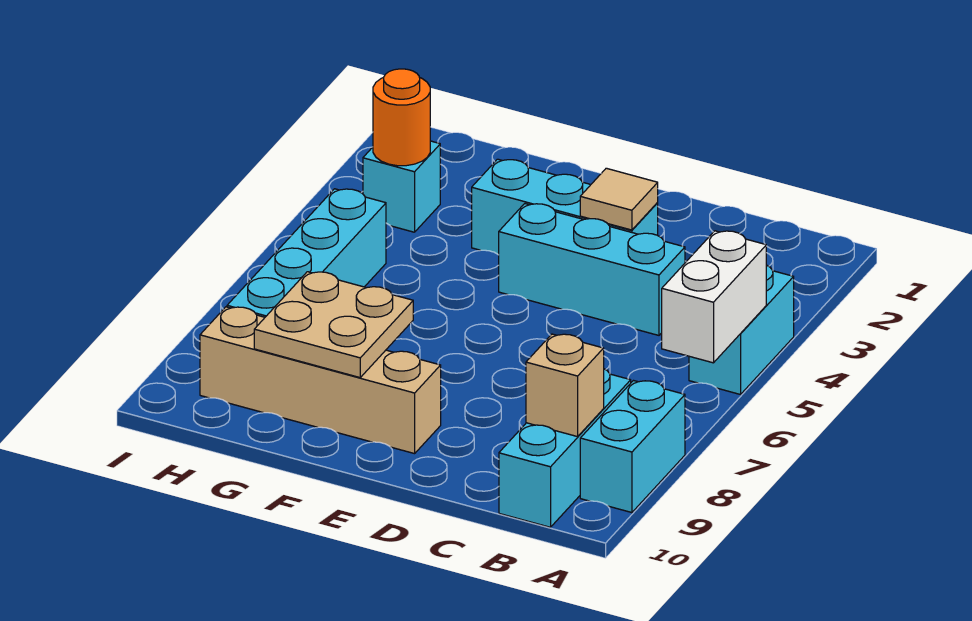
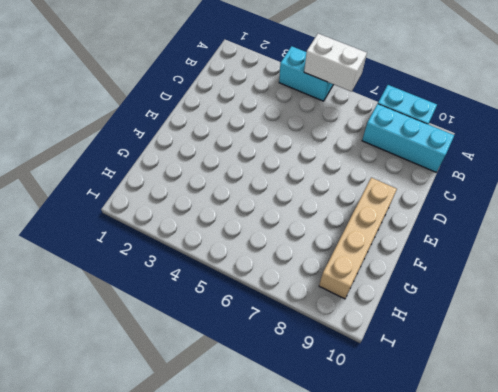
none -> cyan 1x3 brick [499,204,685,335]
none -> cyan 1x3 brick [472,159,658,255]
none -> cyan 1x1 brick [363,141,440,232]

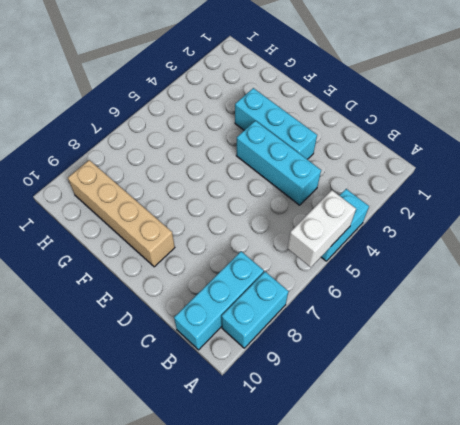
none -> cyan 1x1 brick [363,141,440,232]
none -> cyan 1x4 brick [227,189,386,317]
none -> tan 1x1 brick [526,334,604,437]

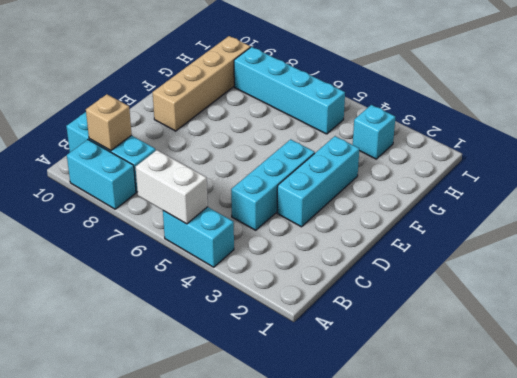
none -> tan 1x1 tile [580,168,658,230]
none -> tan 2x2 plate [254,272,413,378]
none -> orange 1x1 round brick [373,69,430,166]

